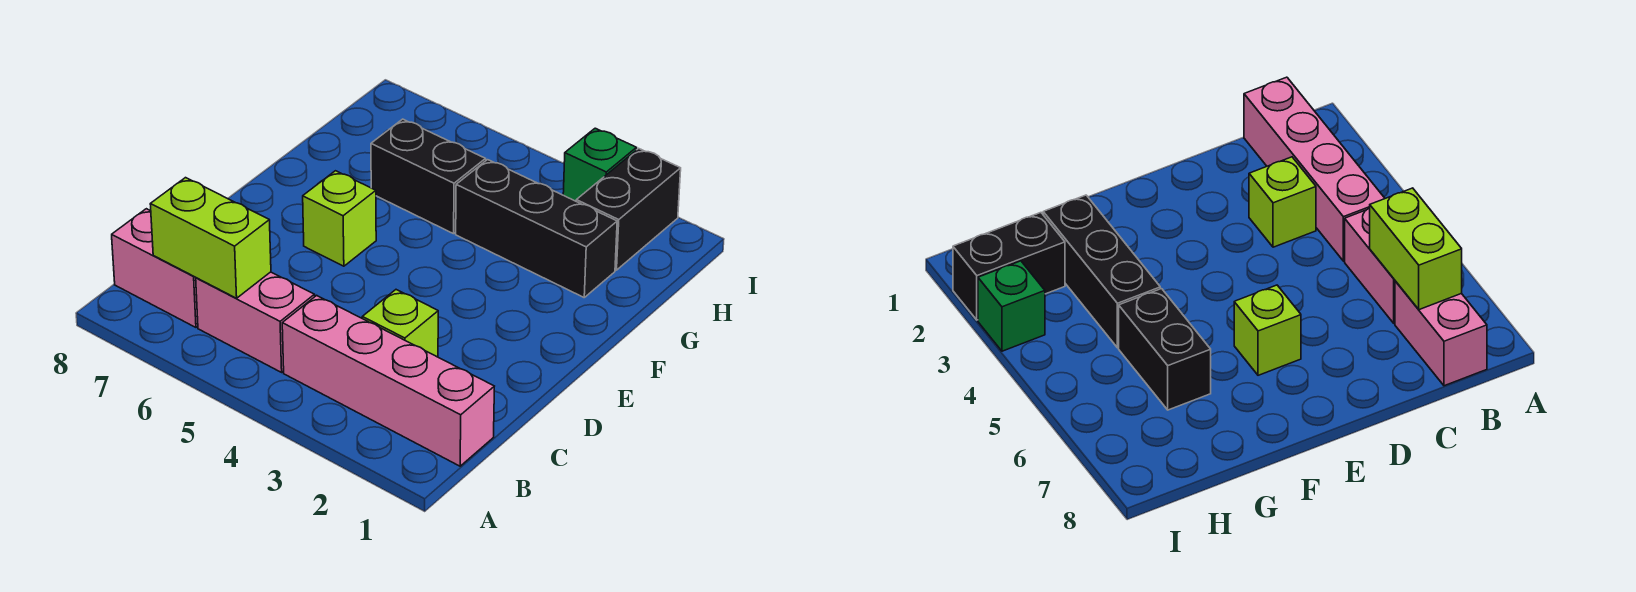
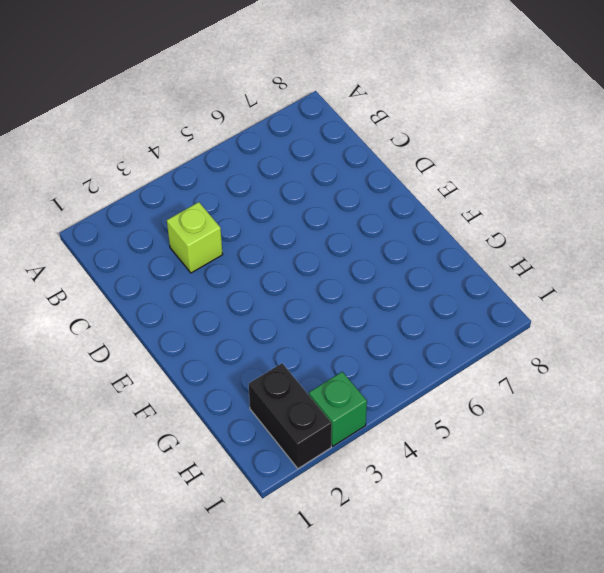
none -> pink 1x4 brick [282,295,494,466]
none -> pink 1x2 brick [196,272,315,372]

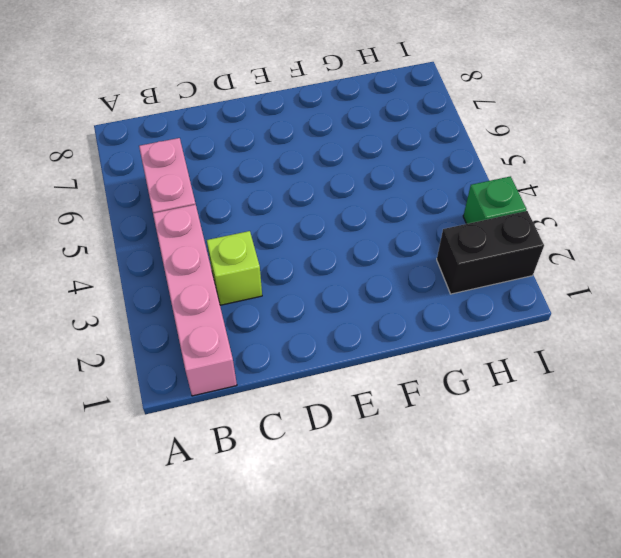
none -> pink 1x2 brick [112,209,198,327]
none -> lime 1x1 brick [303,171,376,266]

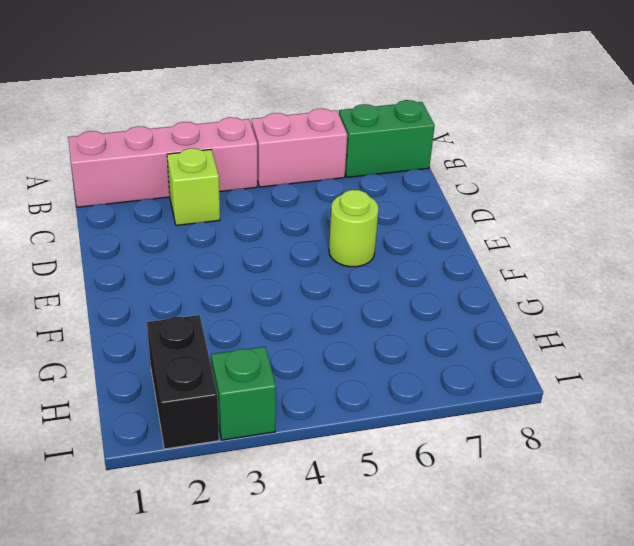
green 1x2 brick [339,100,435,177] -> pink 1x2 brick [112,209,198,327]
lime 1x1 round brick [329,190,379,267] -> lime 1x1 brick [303,171,376,266]
none -> black 1x3 brick [456,160,617,297]
none -> black 1x2 brick [371,119,486,234]

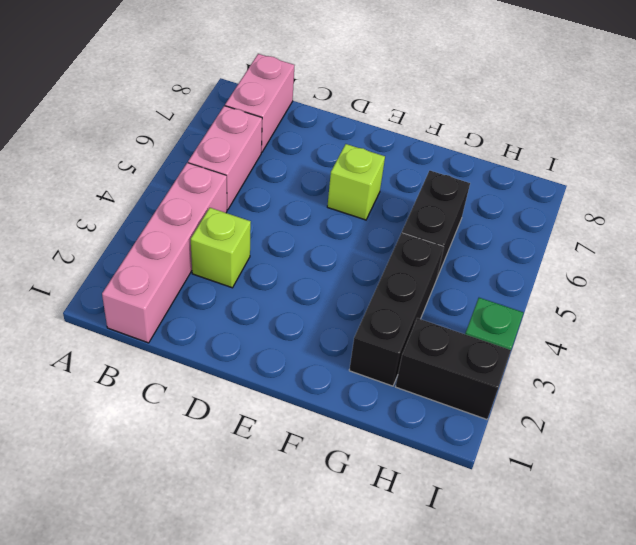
none -> lime 1x2 brick [150,178,271,298]

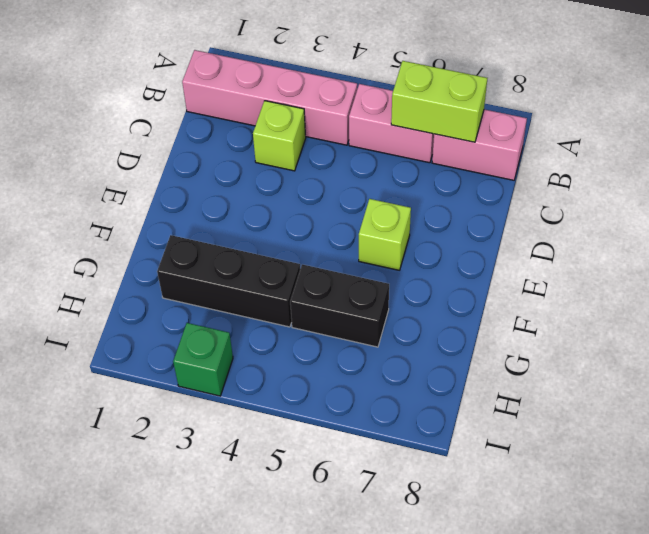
none -> black 1x2 brick [576,148,681,270]

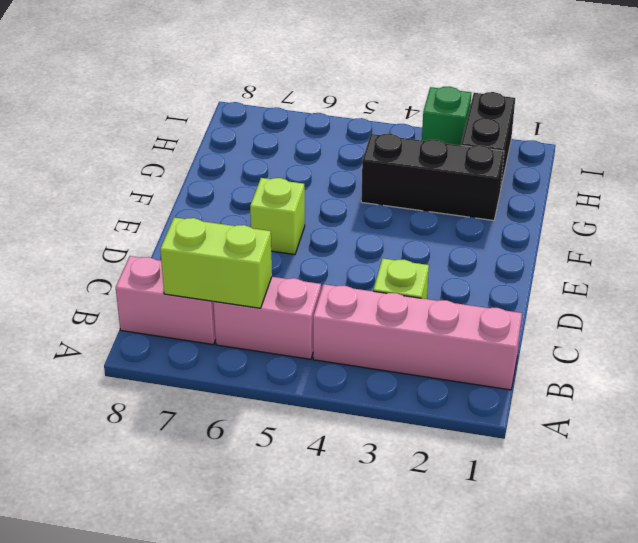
none -> black 1x2 brick [371,119,486,234]

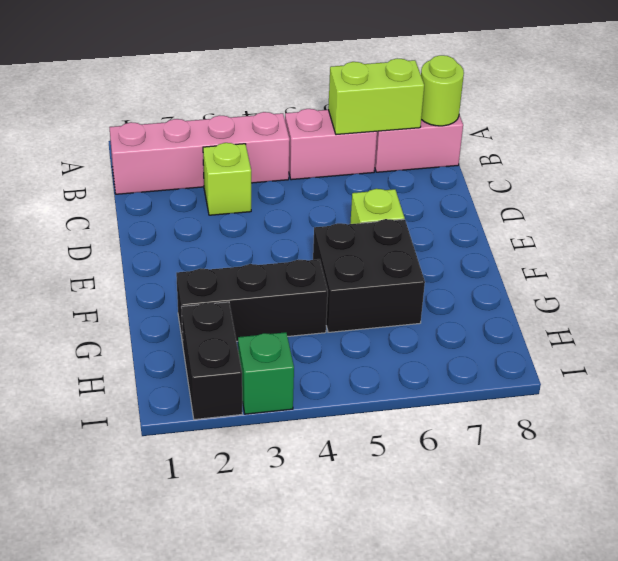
lime 1x1 round brick [421,55,464,126] -> none
black 2x2 brick [313,219,425,332] -> black 1x2 brick [371,119,486,234]

